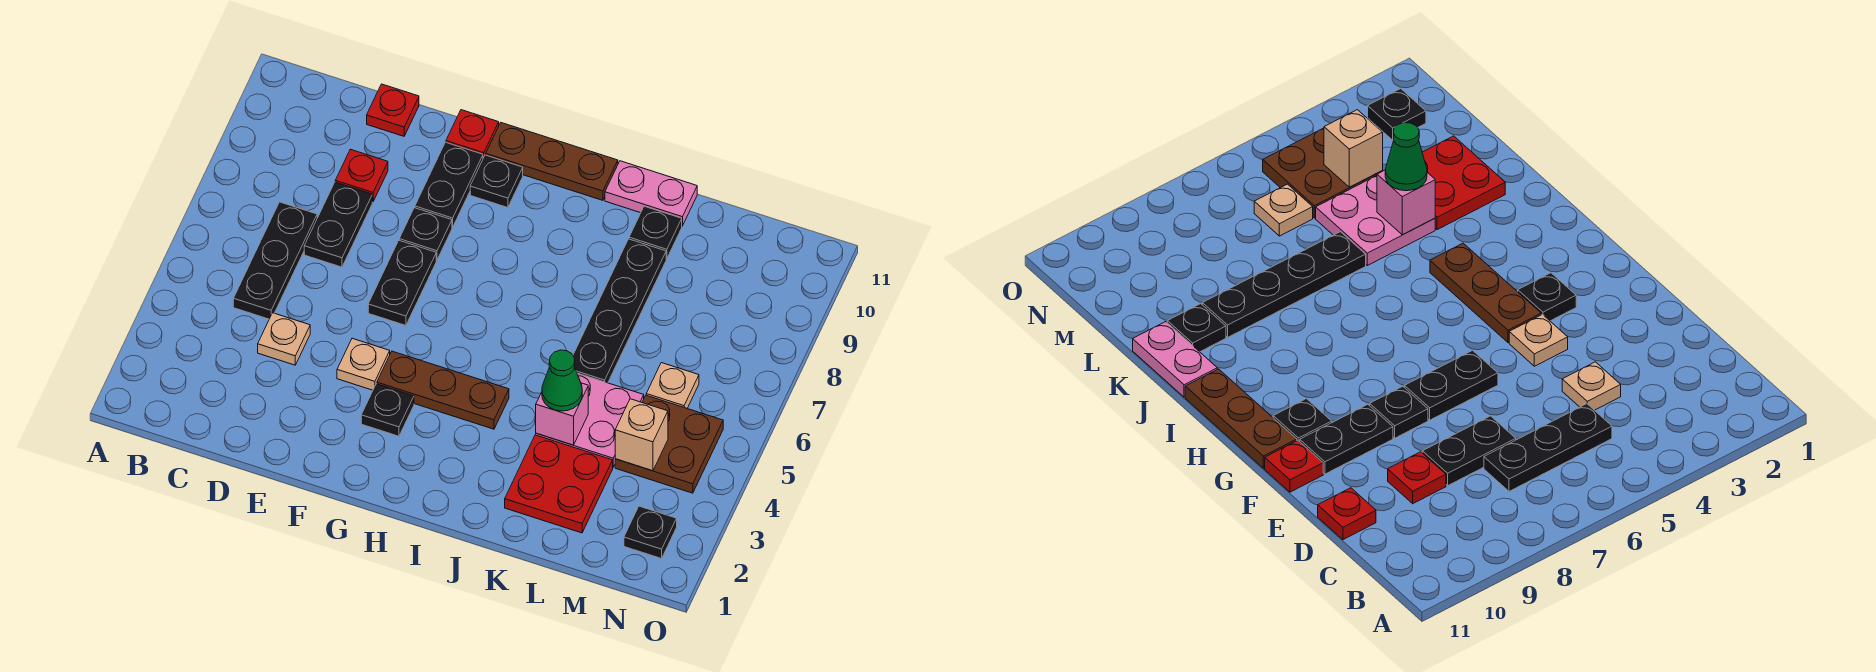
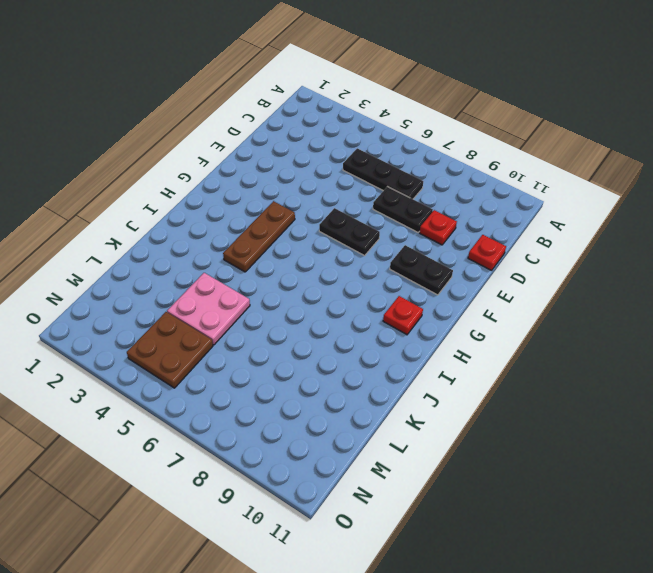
red 1x1 plate [383,296,423,335] -> red 1x1 plate moved to [446,110,499,158]
none -> tan 1x1 plate [258,313,310,365]
none -> tan 1x1 plate [337,338,390,390]
none -> black 1x1 plate [399,208,452,260]

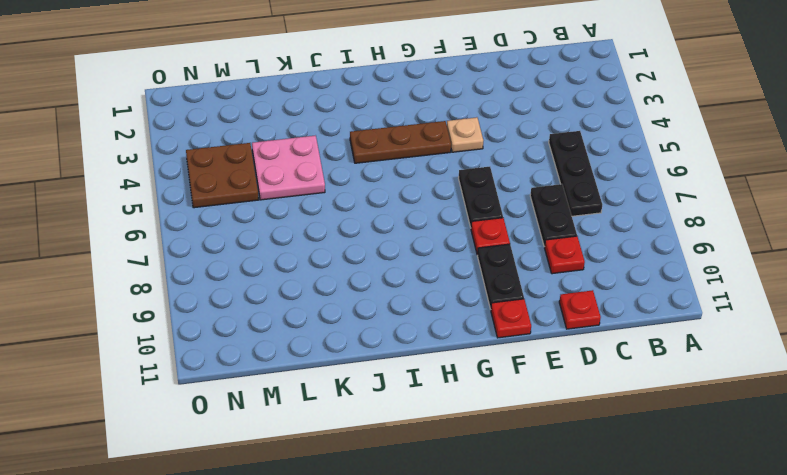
red 1x1 plate [471,218,510,255] -> black 1x1 plate [399,208,452,260]
none -> tan 1x1 plate [258,313,310,365]
none -> black 1x1 plate [361,384,414,436]
none -> black 1x1 plate [470,155,523,208]

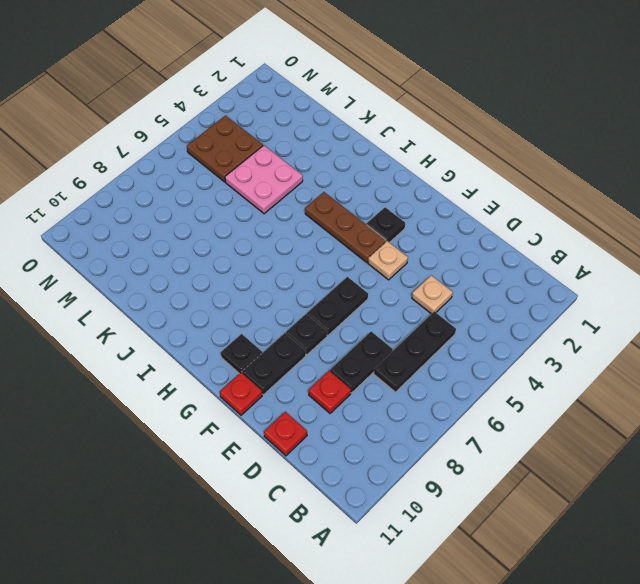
none -> brown 1x3 plate [486,123,618,200]
none -> pink 1x2 plate [605,161,697,226]
none -> red 2x2 plate [505,435,613,533]

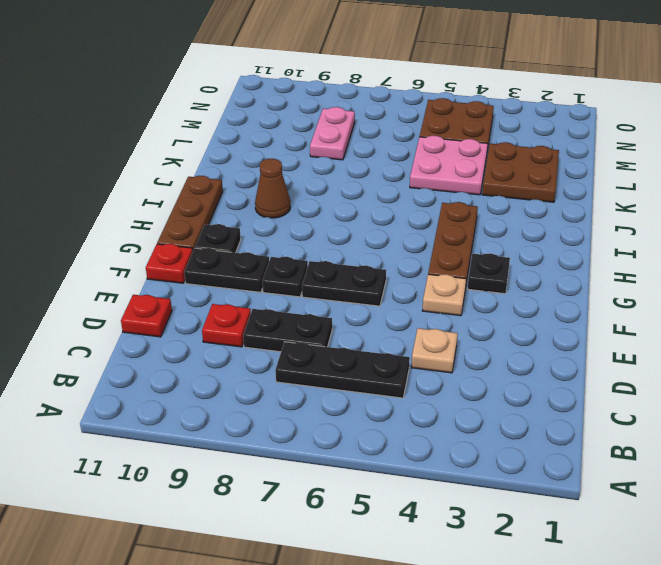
brown 1x1 cone [255,159,290,218] -> none
brown 2x2 plate [482,142,559,202] -> red 2x2 plate [505,435,613,533]
pink 1x2 plate [310,107,355,160] -> pink 1x2 plate moved to [605,161,697,226]
none -> black 1x4 plate [573,239,666,383]
none -> black 1x1 plate [629,206,682,259]
none -> tan 1x1 plate [646,363,699,408]

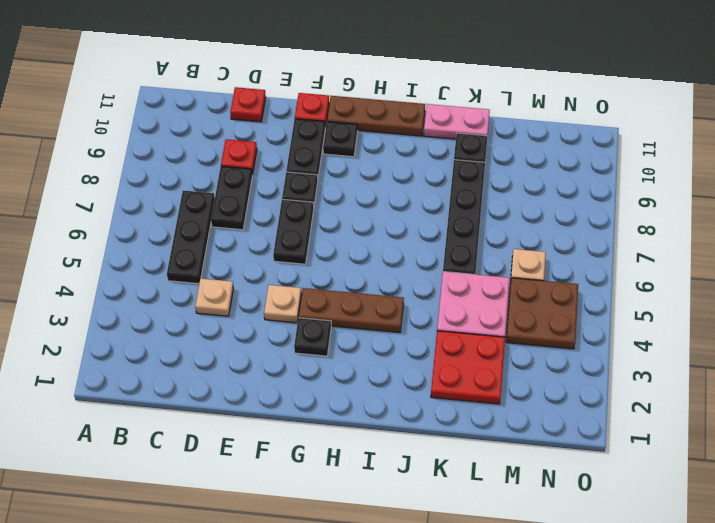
none -> black 1x1 plate [624,506,677,559]
none -> pink 1x1 brick [536,383,588,445]
none -> tan 1x1 brick [615,399,668,471]

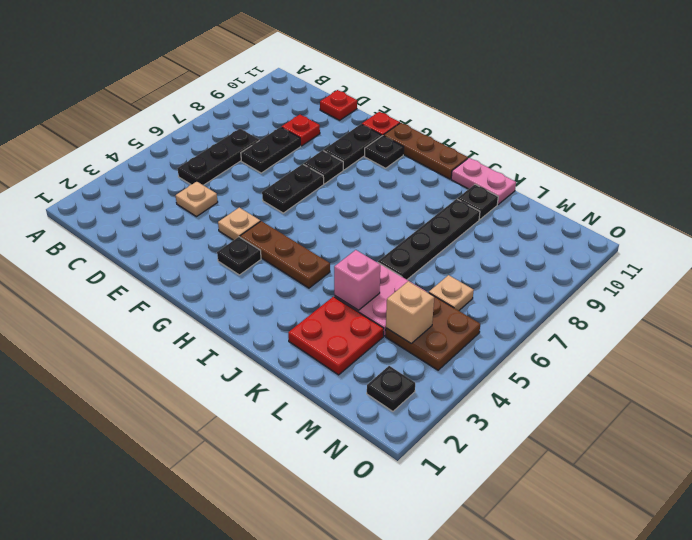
none -> green 1x1 cone [542,350,582,411]

